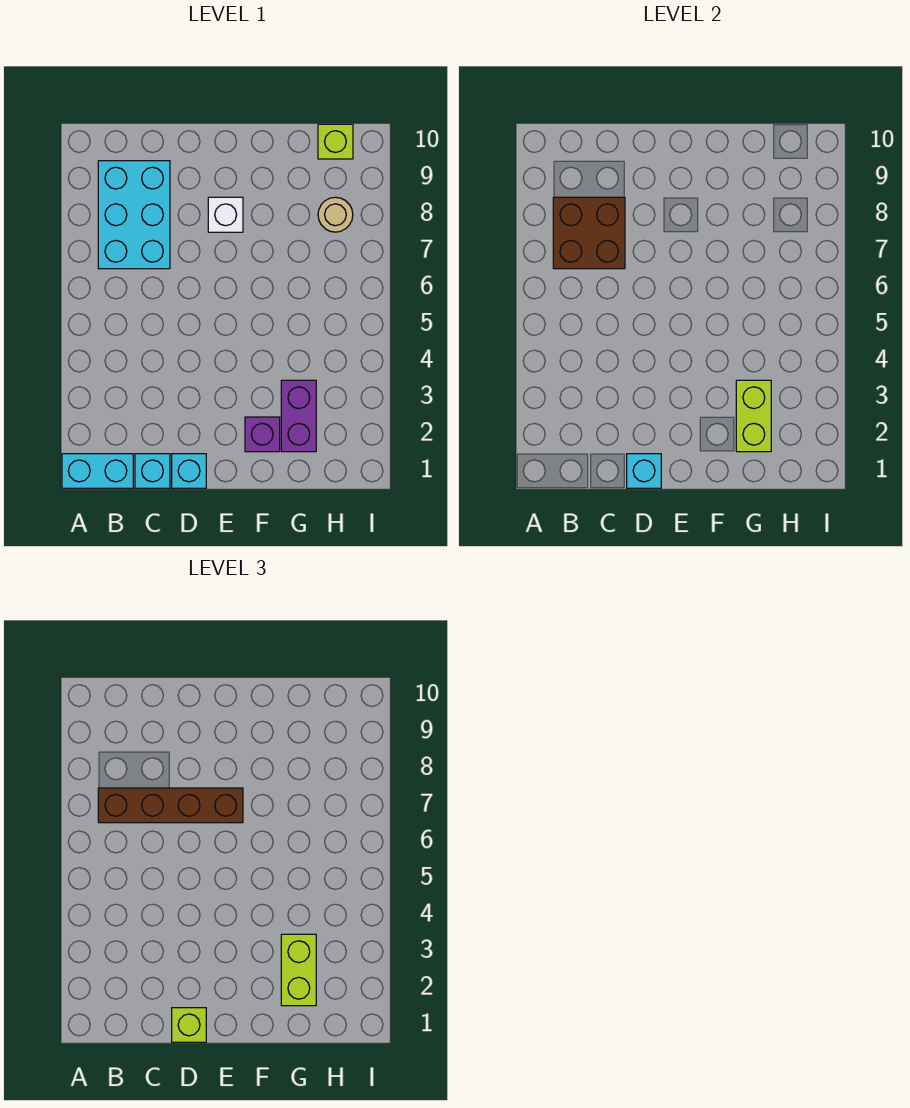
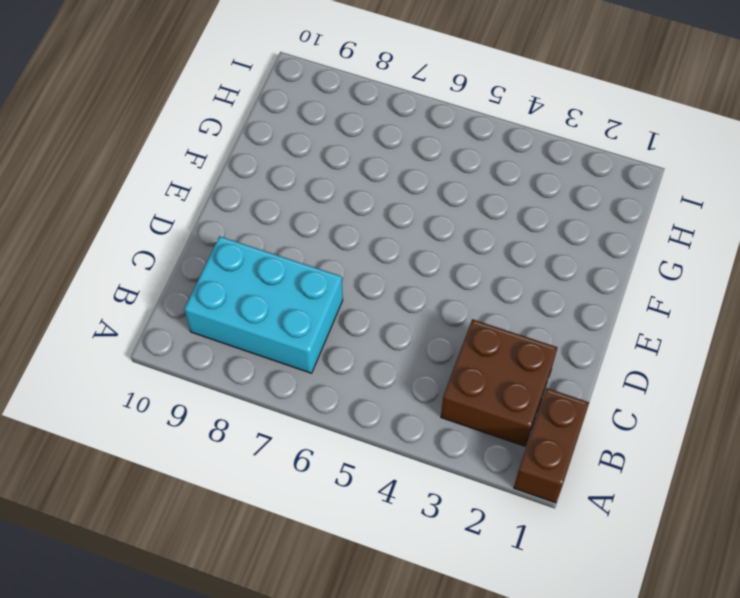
brown 1x2 brick [514,388,589,503] -> cyan 1x2 brick [62,454,133,488]
brown 2x2 brick [441,319,558,446] -> brown 2x2 brick moved to [553,197,625,269]
none -> cyan 1x1 brick [135,454,170,488]
none -> cyan 1x1 brick [172,454,206,488]
none -> white 1x1 brick [208,197,243,232]

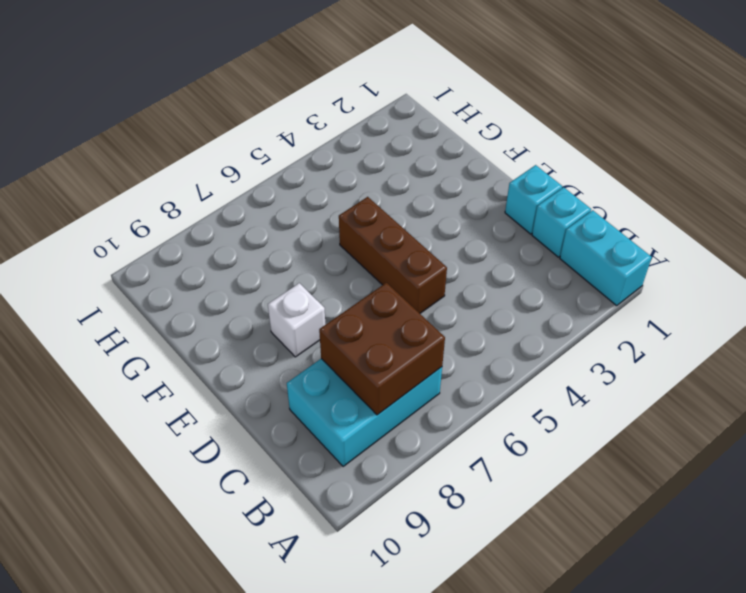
brown 1x3 brick [339,197,447,313] -> none
none -> purple 1x1 brick [245,417,280,452]
none -> purple 1x2 brick [281,380,316,452]
none -> tan 1x1 round brick [318,197,353,232]

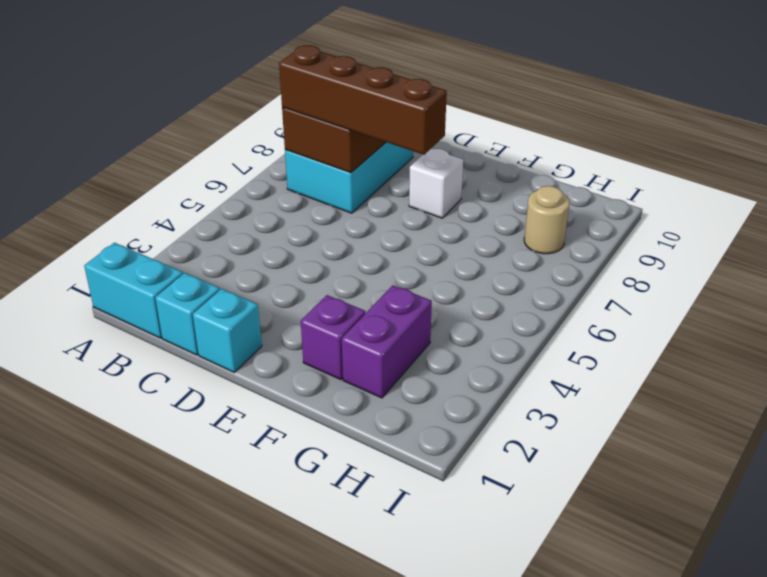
none -> lime 1x1 brick [318,124,353,159]
none -> cyan 1x1 brick [627,454,661,488]
none -> lime 1x2 brick [736,380,771,452]

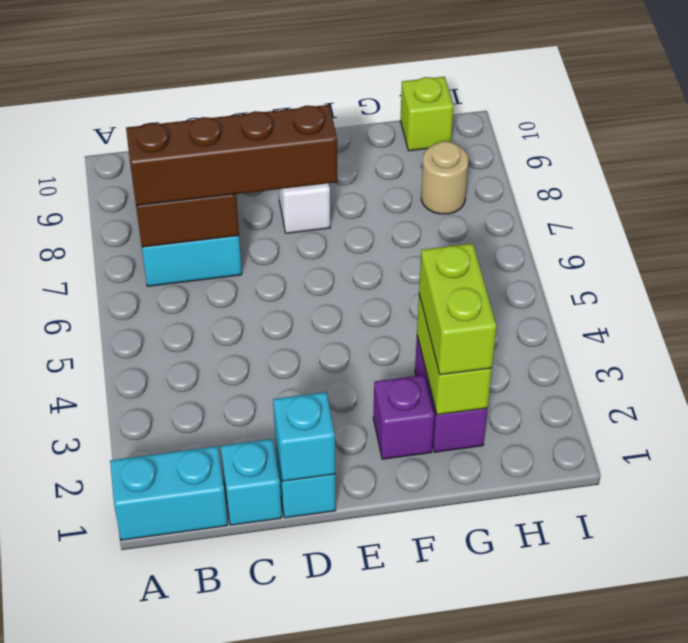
none -> lime 1x1 brick [172,1008,206,1042]

